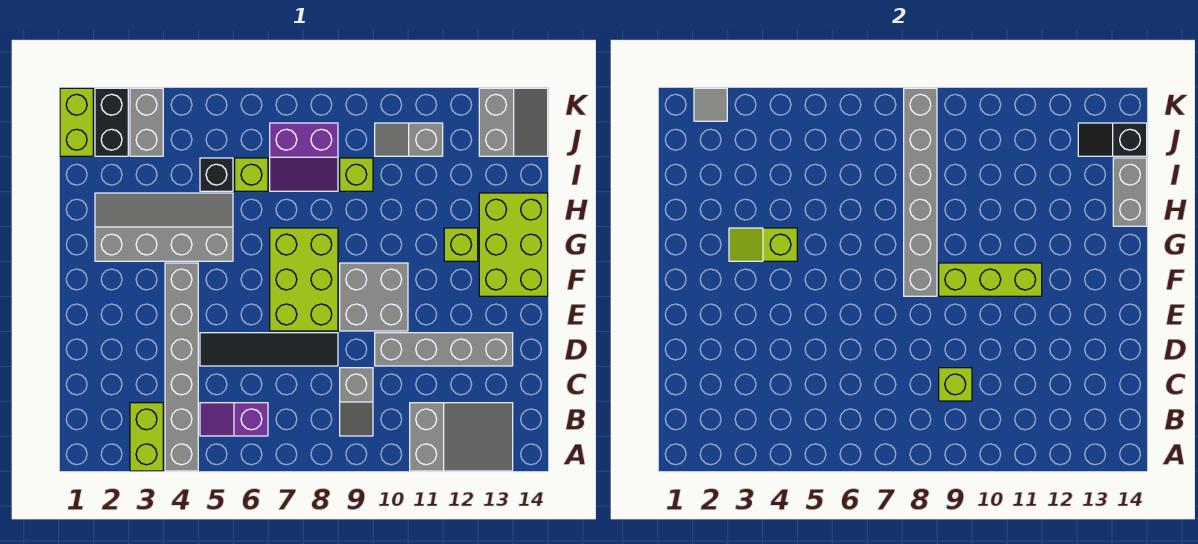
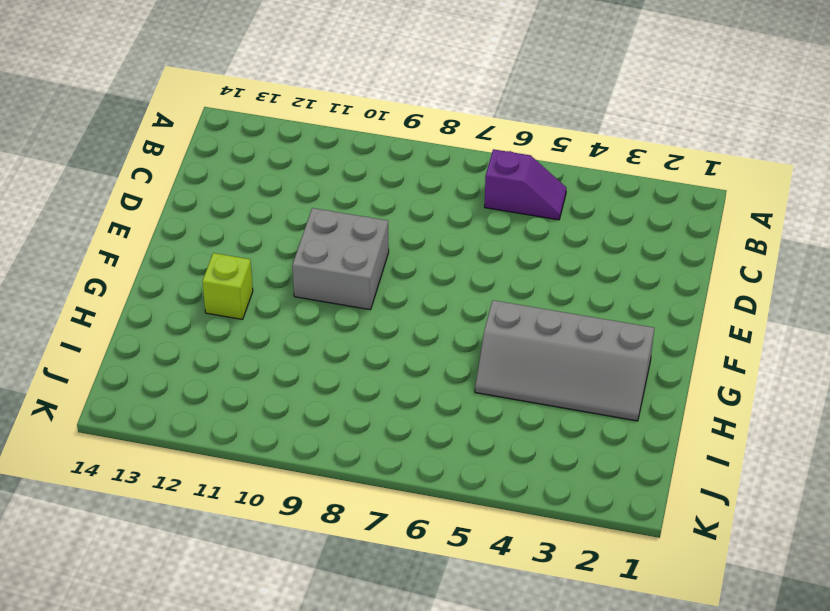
none -> lime 1x2 brick [130,403,163,471]
none -> grey 1x6 brick [165,263,198,471]
none -> grey 2x3 slope [410,403,513,471]

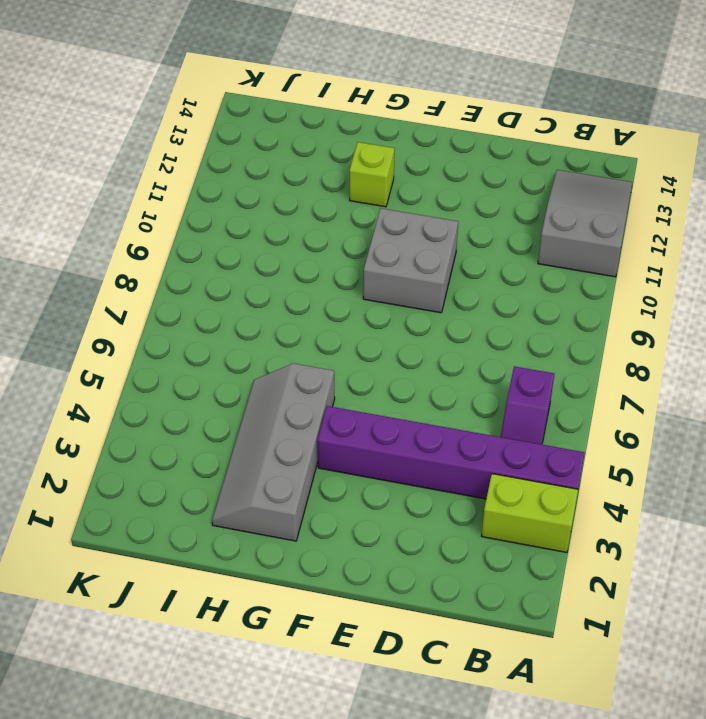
purple 1x6 brick [317,406,585,499] -> grey 1x6 brick [165,263,198,471]
none -> grey 1x2 slope [340,368,373,436]
none -> black 1x4 tile [200,333,338,366]
none -> grey 1x4 brick [375,333,513,366]

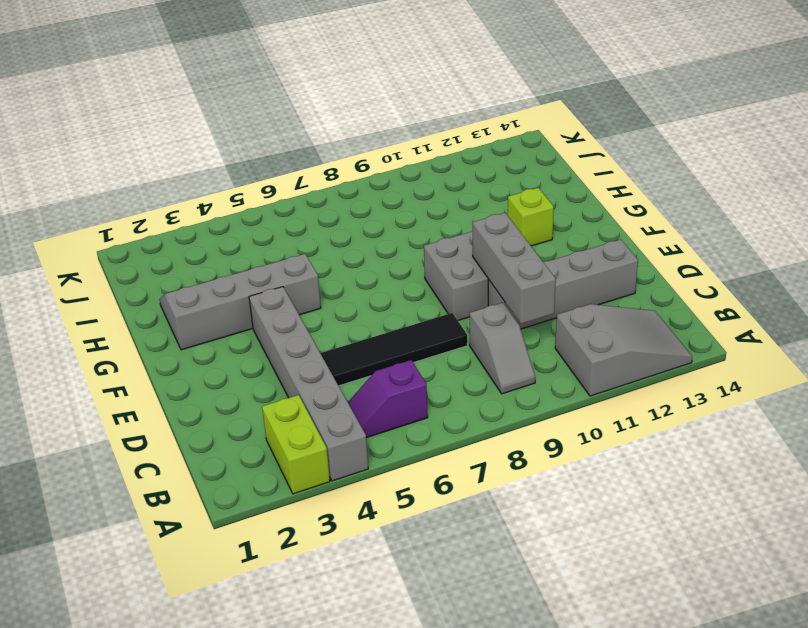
grey 1x3 brick [473,213,556,324] -> none
none -> lime 2x3 brick [270,228,338,331]
none -> lime 2x3 brick [479,193,548,296]
none -> black 1x1 brick [200,158,233,191]

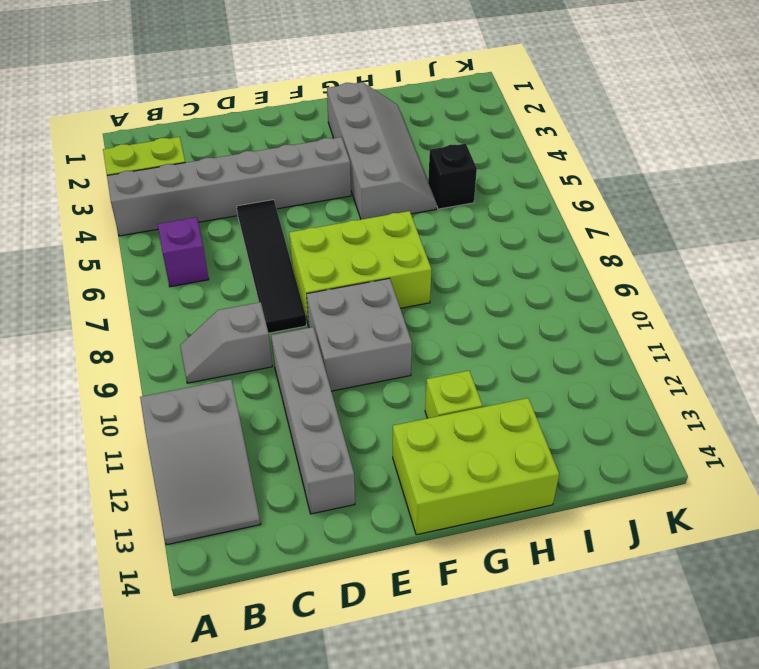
none -> lime 1x1 brick [235,158,268,191]
none -> purple 2x2 slope [270,123,338,191]
none -> lime 1x1 brick [340,158,373,191]

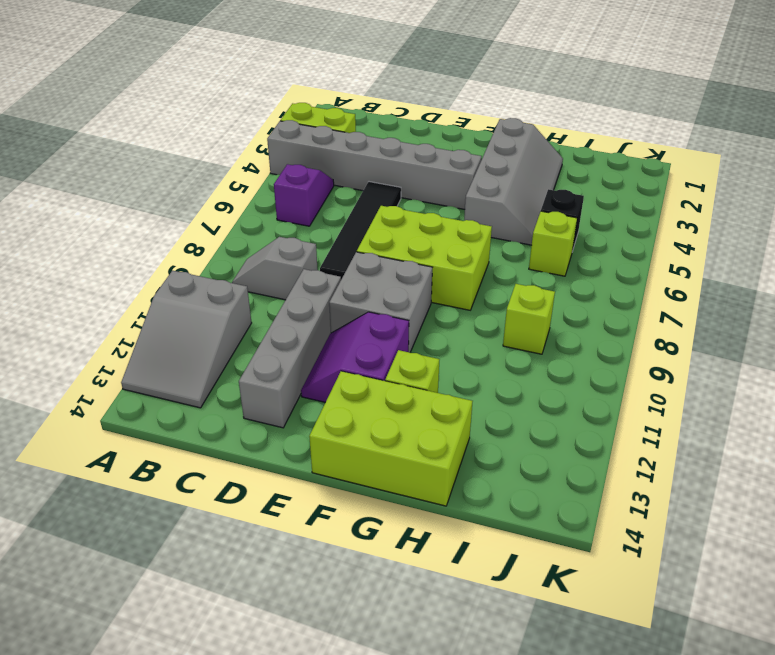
purple 2x2 slope [301,312,409,402] -> purple 2x2 slope moved to [270,123,338,191]
none -> lime 1x2 brick [60,88,93,156]
none -> black 1x2 brick [95,88,128,156]
none -> grey 1x2 brick [130,88,163,156]

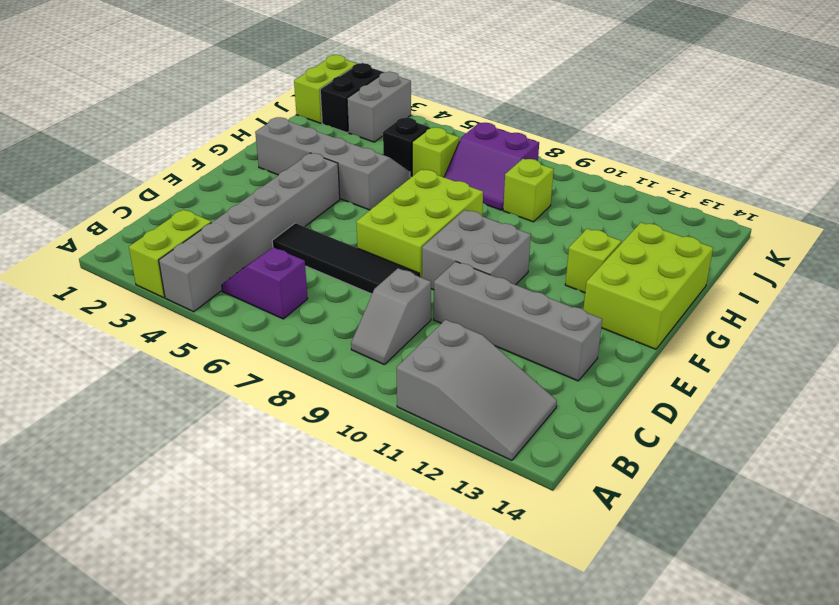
none -> grey 1x2 slope [375,123,443,156]
none -> grey 2x2 slope [479,88,548,156]
none -> lime 1x1 brick [939,368,972,401]

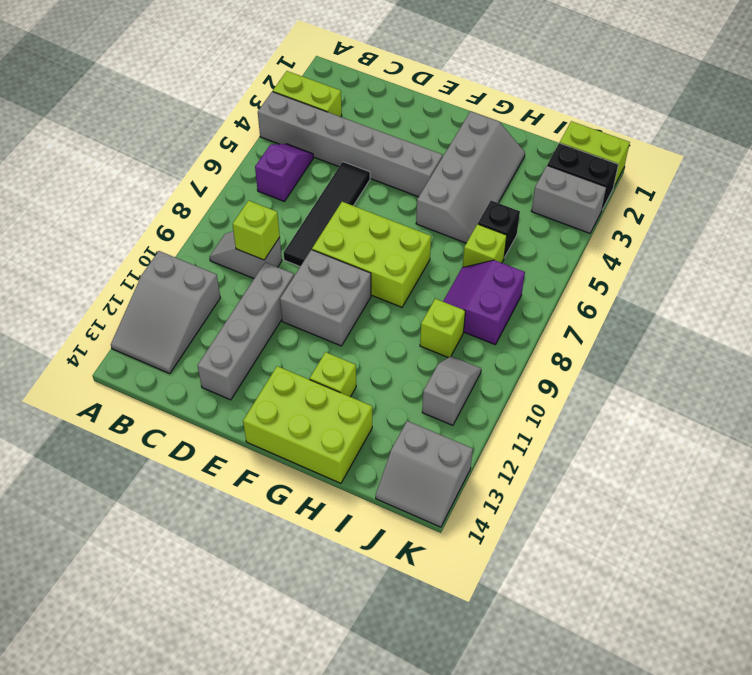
none -> grey 1x6 brick [904,88,937,296]
none -> lime 1x3 brick [939,263,1042,296]
none -> lime 1x2 slope [729,228,797,261]

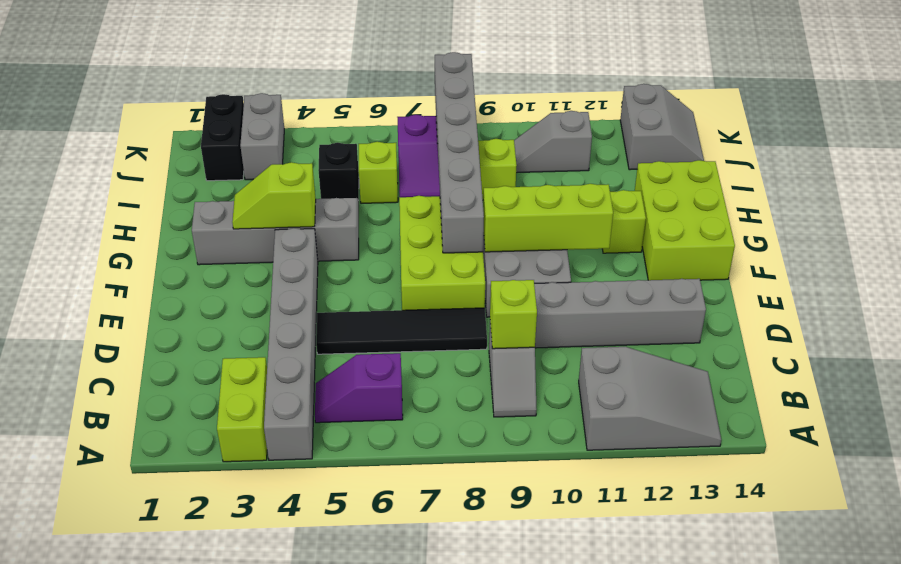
none -> lime 1x2 brick [60,88,93,156]
none -> grey 1x2 brick [1113,158,1147,226]
none -> black 1x2 slope [1078,123,1147,156]

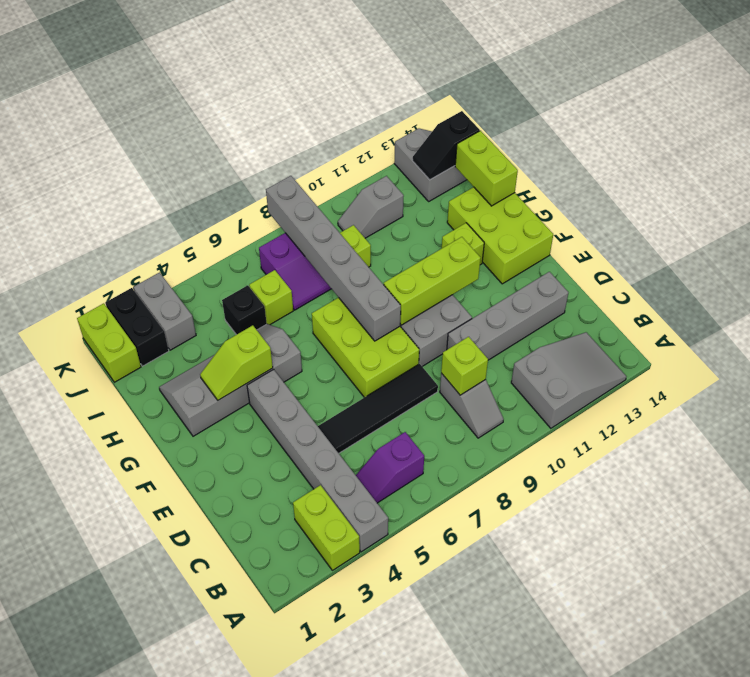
lime 1x2 brick [455,131,518,206] -> grey 1x2 brick [1113,158,1147,226]
none -> grey 1x1 tile [694,88,727,121]

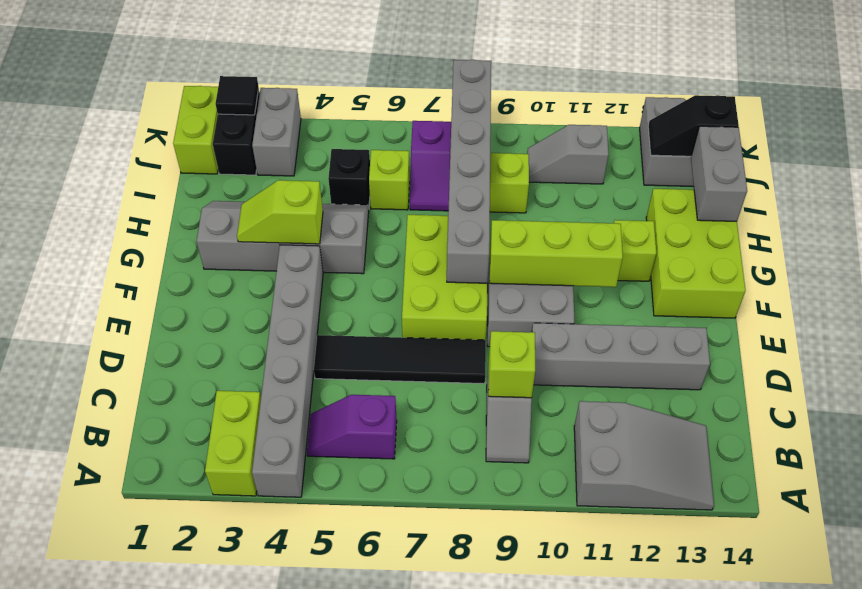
black 1x1 tile [216,76,259,115] -> grey 1x1 tile [694,88,727,121]

